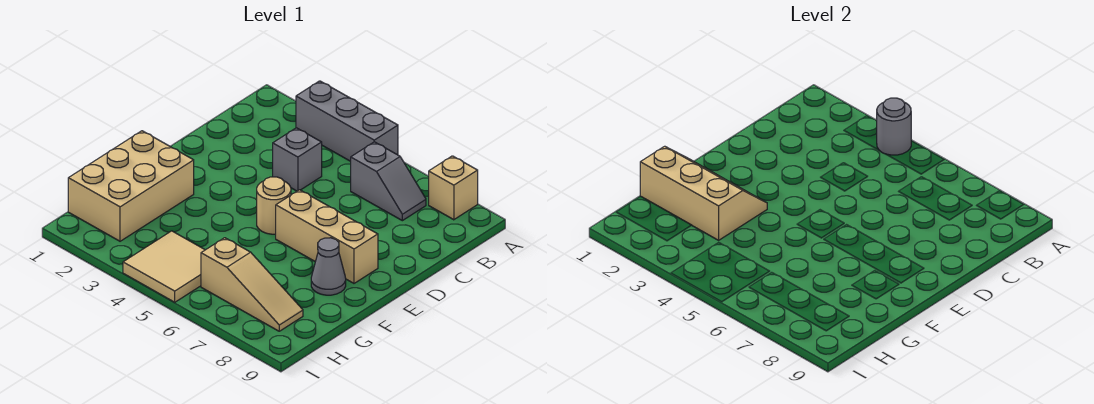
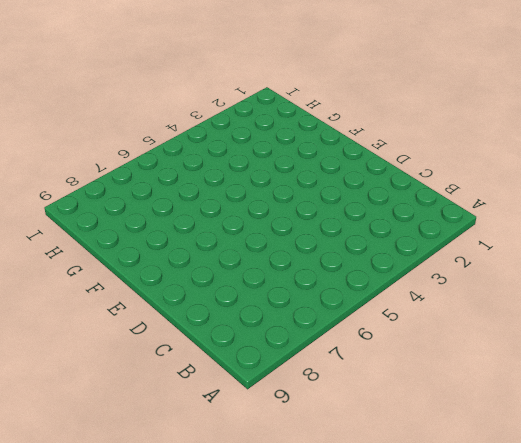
none -> grey 1x3 brick [296,81,398,161]
none -> tan 1x1 brick [429,156,478,220]
none -> grey 1x2 slope [351,142,426,221]

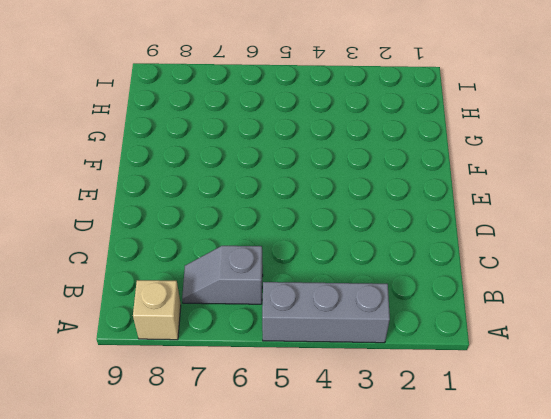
none -> grey 1x1 brick [273,128,322,191]
none -> tan 1x1 round brick [257,177,291,234]
none -> tan 1x3 brick [276,190,378,283]

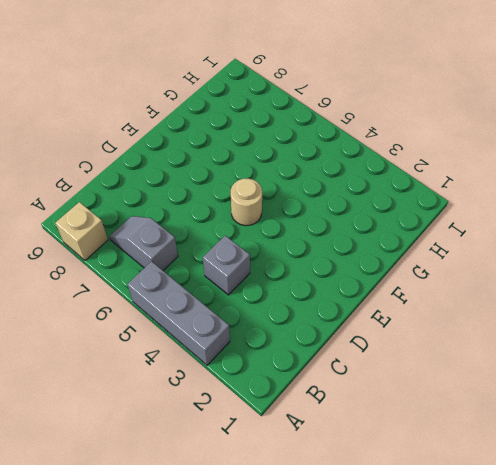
none -> tan 1x3 brick [276,190,378,283]
none -> tan 2x3 brick [68,131,194,241]
none -> grey 1x1 cone [311,238,346,295]

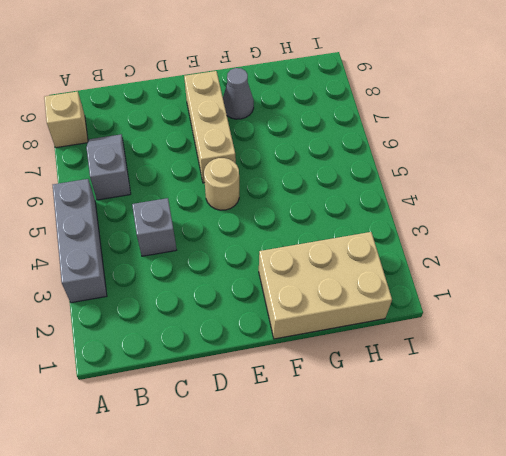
none -> tan 2x2 tile [123,231,205,302]
none -> tan 1x3 slope [201,238,303,331]
none -> grey 1x1 round brick [877,98,911,155]

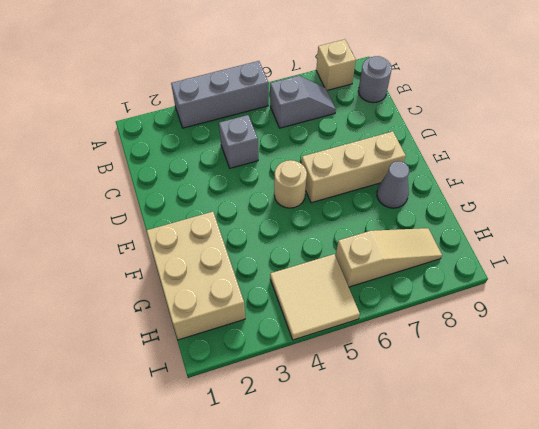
grey 1x1 round brick [358,56,392,103] -> grey 1x1 round brick moved to [877,98,911,155]
none -> tan 2x3 slope [640,146,767,240]

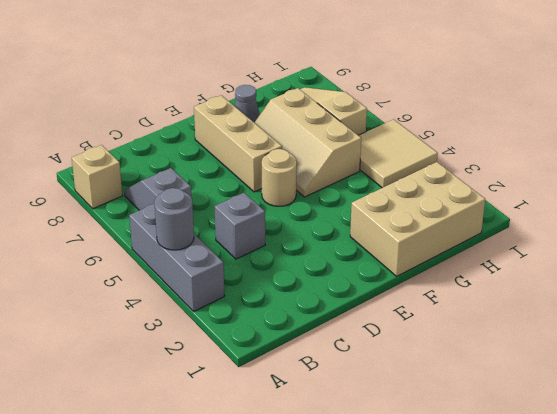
tan 2x3 slope [254,88,361,197] -> tan 2x3 slope moved to [640,146,767,240]

